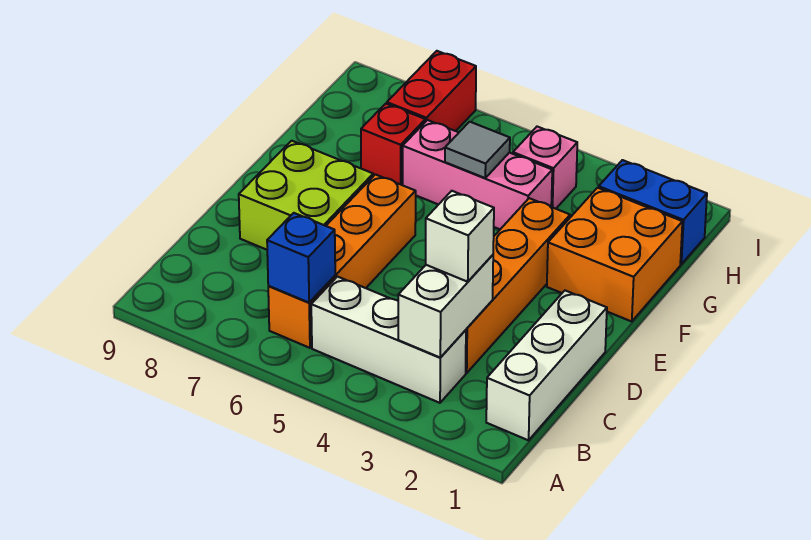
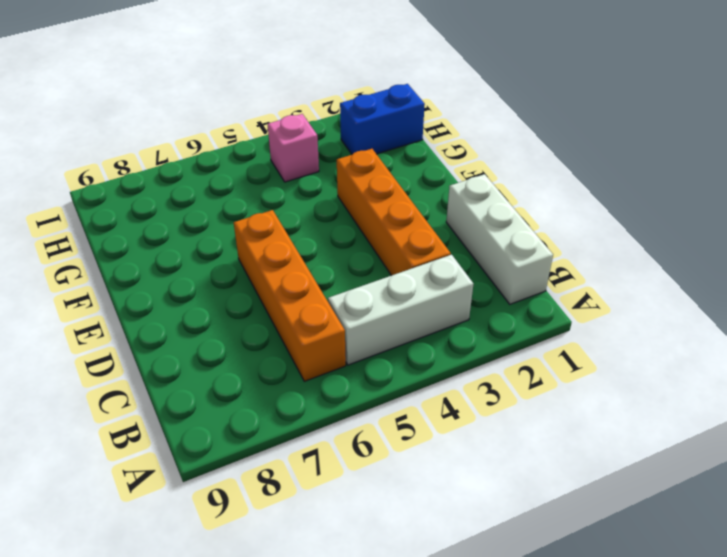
none -> lime 2x2 brick [239,141,373,250]
none -> orange 2x2 brick [547,188,682,322]
none -> pink 1x3 brick [403,120,552,229]

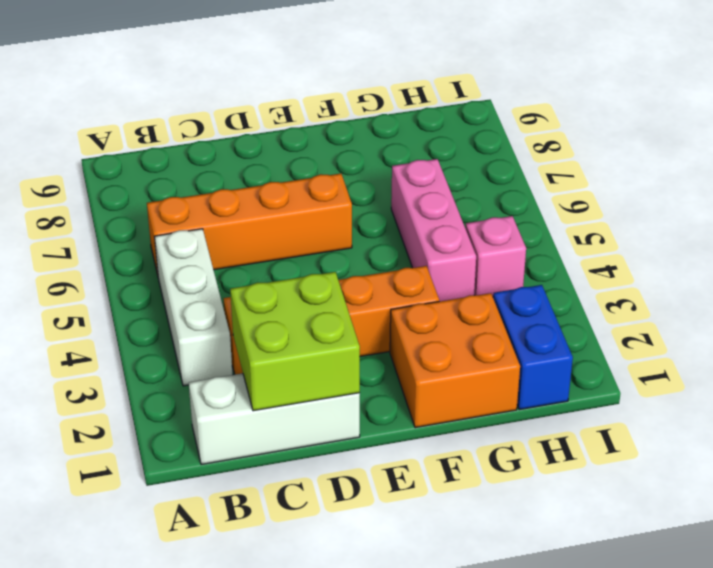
lime 2x2 brick [230,272,360,411] -> lime 2x2 brick moved to [239,141,373,250]
none -> red 1x1 brick [361,104,425,185]
none -> red 1x2 brick [387,51,476,131]
none -> white 1x2 brick [398,255,493,358]

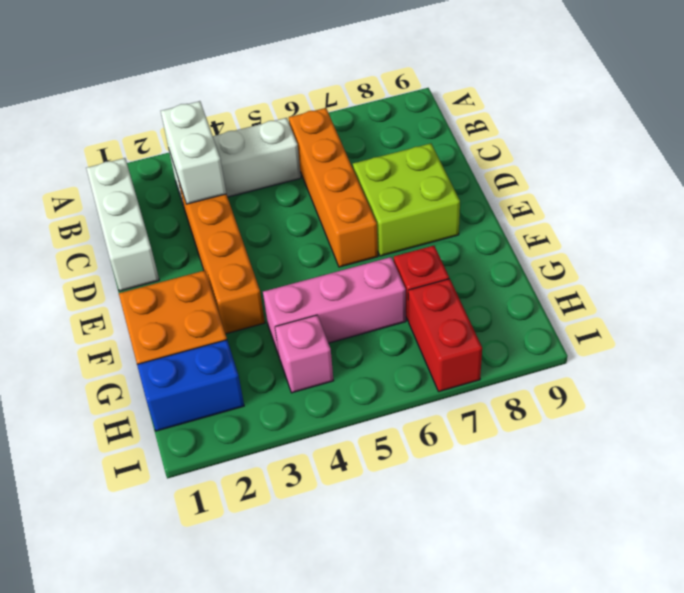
none -> blue 1x1 brick [267,213,335,302]
none -> grey 1x1 tile [445,122,510,178]
none -> white 1x1 brick [426,191,494,282]

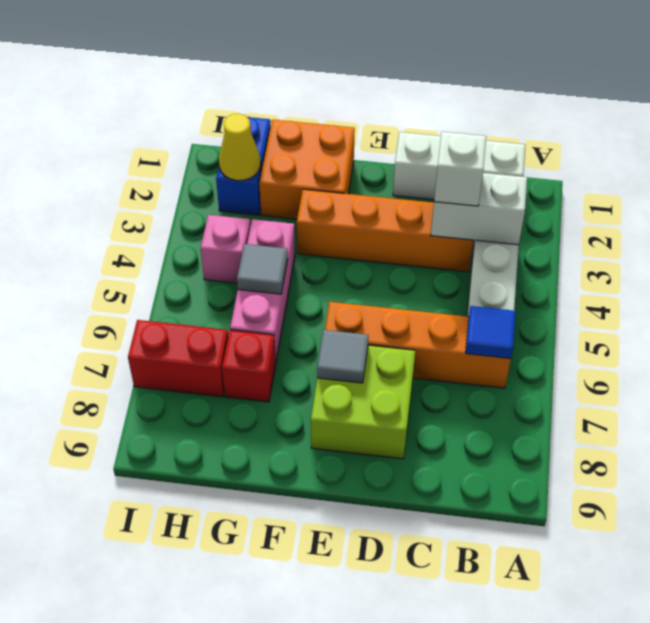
blue 1x1 tile [466,306,516,358] -> blue 1x1 brick [267,213,335,302]
grey 1x1 tile [317,330,369,383] -> none
yellow 1x1 cone [219,114,261,181] -> none

